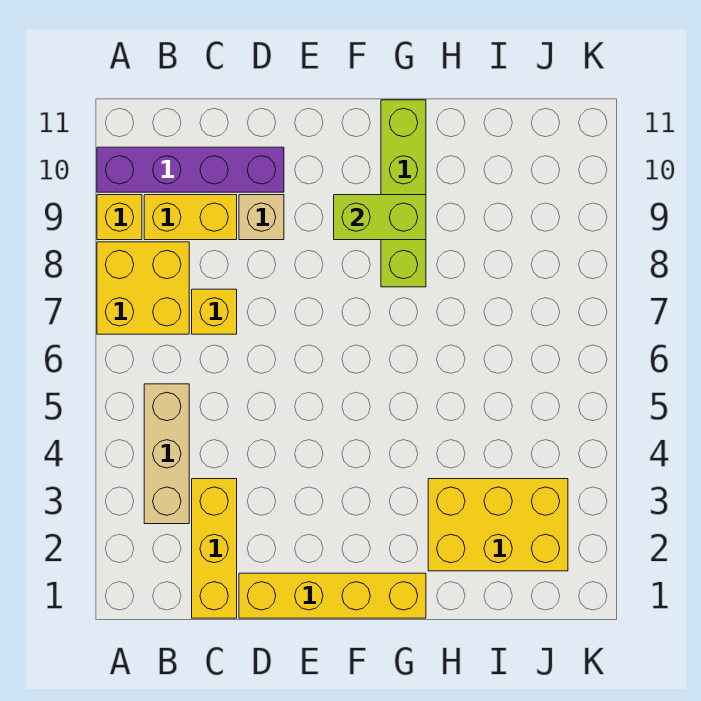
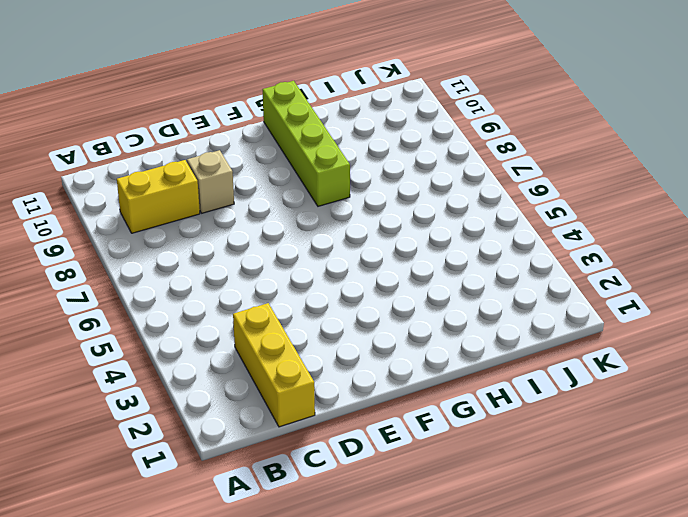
none -> yellow 2x2 brick [97,242,189,334]
none -> yellow 1x1 brick [97,195,142,240]
none -> purple 1x4 brick [97,147,284,192]

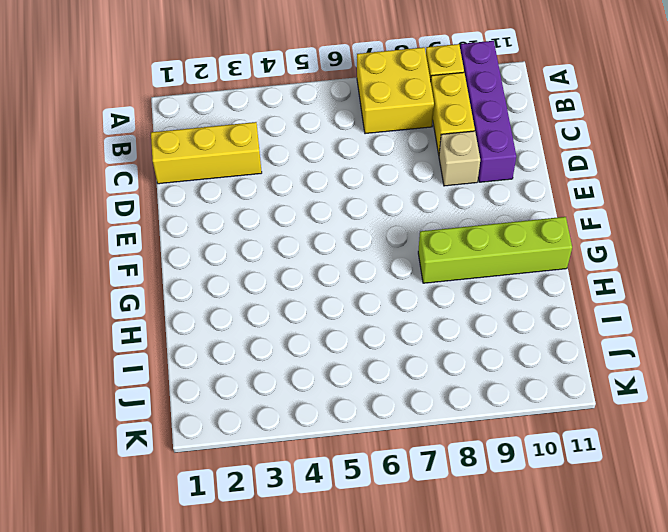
none -> tan 1x3 brick [144,384,189,524]
none -> yellow 1x1 brick [192,289,237,334]
none -> yellow 1x4 brick [239,573,426,618]

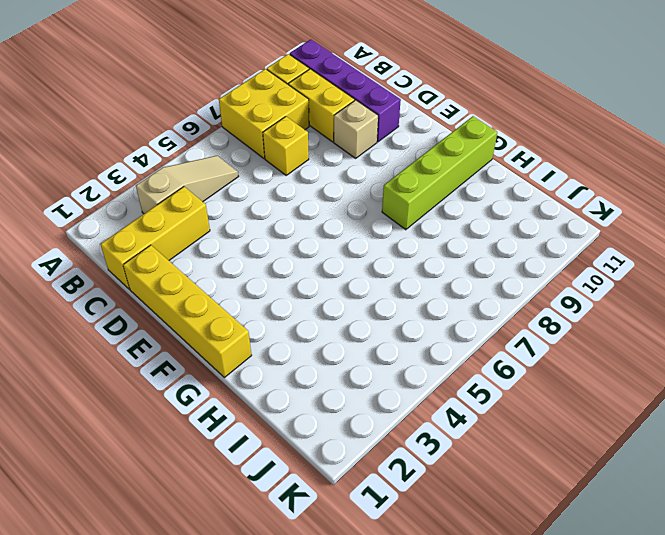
tan 1x3 slope [136,156,239,214] -> tan 1x3 brick [144,384,189,524]
none -> yellow 2x3 brick [428,479,568,571]
none -> lime 1x2 brick [334,195,426,240]

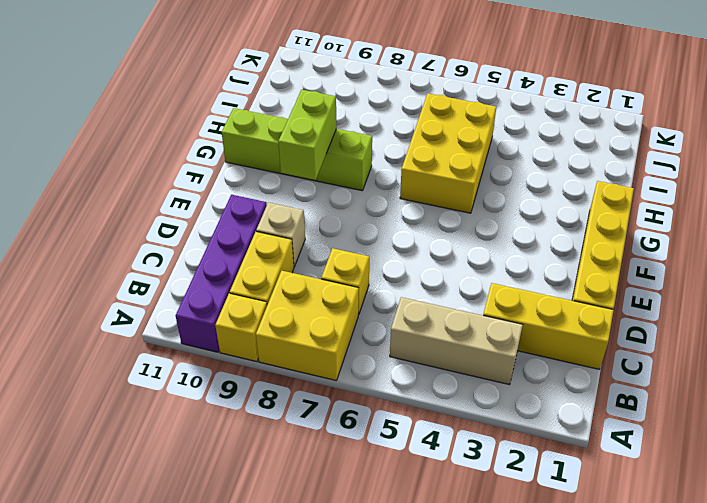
yellow 2x3 brick [400,93,496,213] -> yellow 2x3 brick moved to [428,479,568,571]

